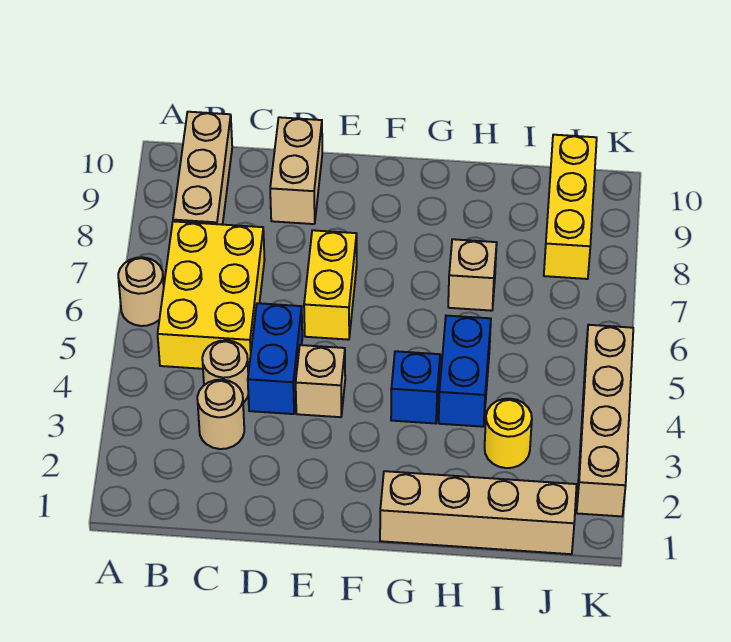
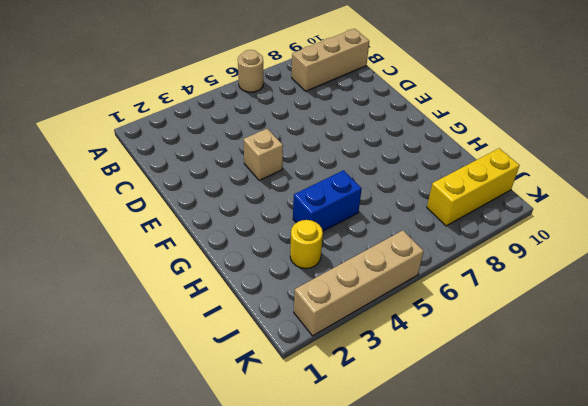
none -> yellow 2x3 brick [158,221,265,372]
none -> tan 1x1 round brick [197,380,244,449]
none -> tan 1x1 round brick [202,340,248,403]

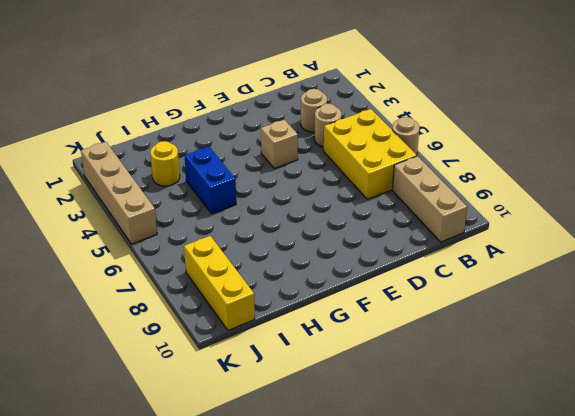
none -> blue 1x2 brick [248,303,302,414]
none -> tan 1x2 brick [270,117,322,224]
none -> yellow 1x2 brick [304,230,357,340]

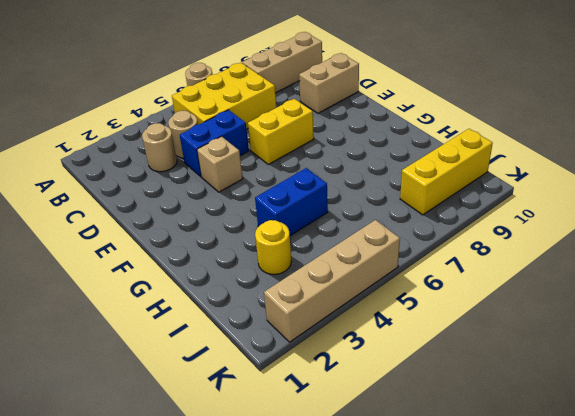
none -> tan 1x4 brick [380,471,577,554]
none -> blue 1x1 brick [391,351,440,424]
none -> tan 1x1 brick [448,239,497,311]

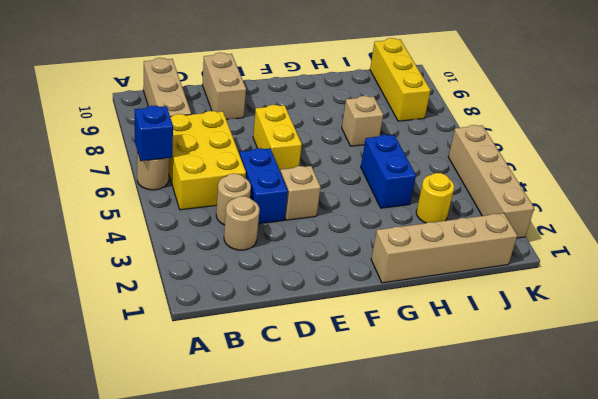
blue 1x1 brick [135,106,173,161] -> blue 1x1 brick moved to [391,351,440,424]

